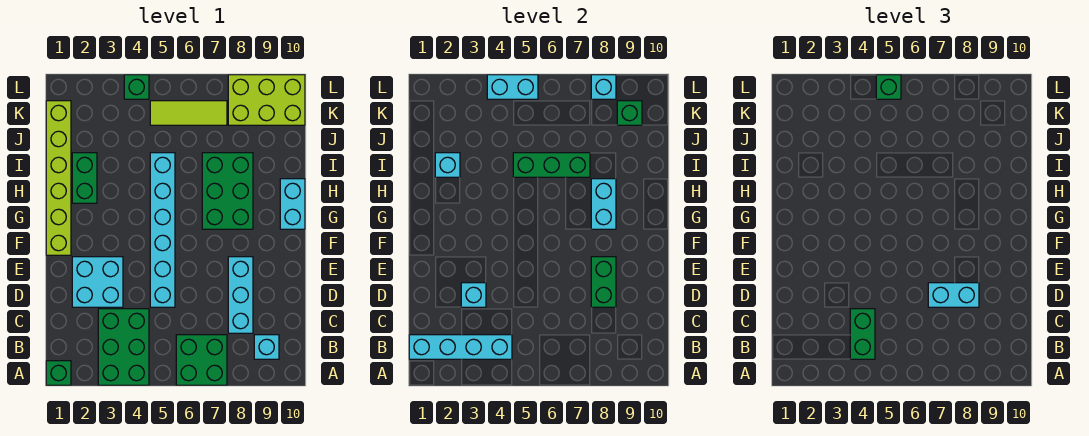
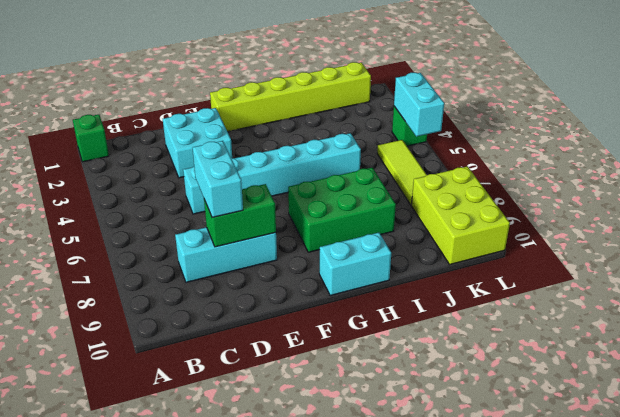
none -> green 2x3 brick [98,309,149,385]
none -> green 2x2 brick [176,335,227,385]
none -> cyan 1x1 brick [254,335,279,359]

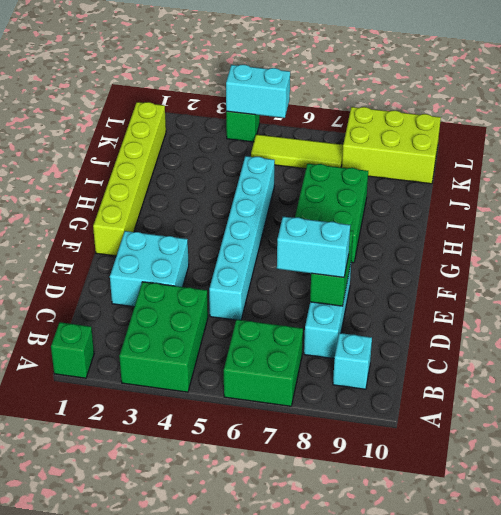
none -> cyan 1x2 brick [280,179,305,229]
none -> green 1x2 brick [72,153,97,203]
none -> cyan 1x4 brick [409,335,512,359]

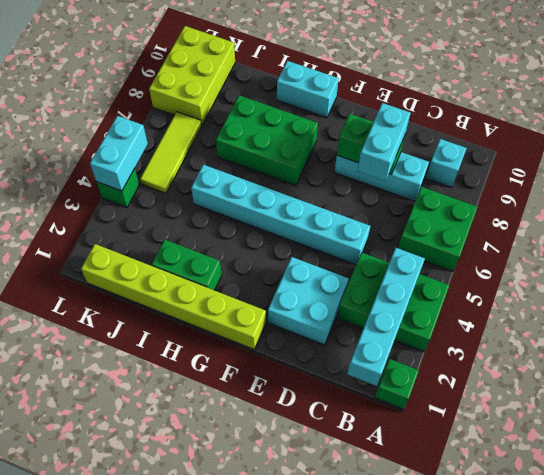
none -> cyan 1x1 brick [461,283,486,307]
none -> cyan 1x2 brick [591,179,616,229]
none -> cyan 1x1 brick [435,153,460,177]

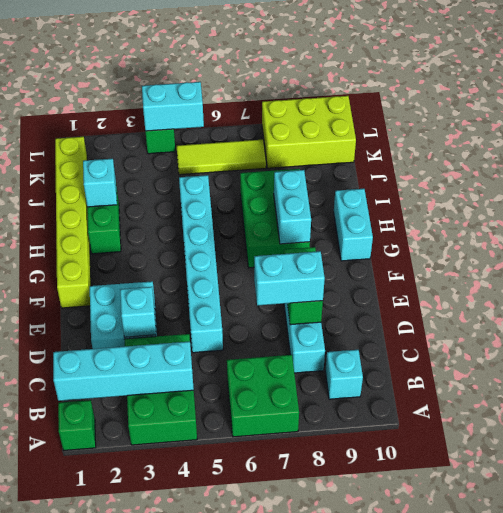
none -> green 1x3 brick [513,153,590,177]
none -> green 1x1 brick [617,101,642,125]
none -> cyan 1x1 brick [591,75,616,99]

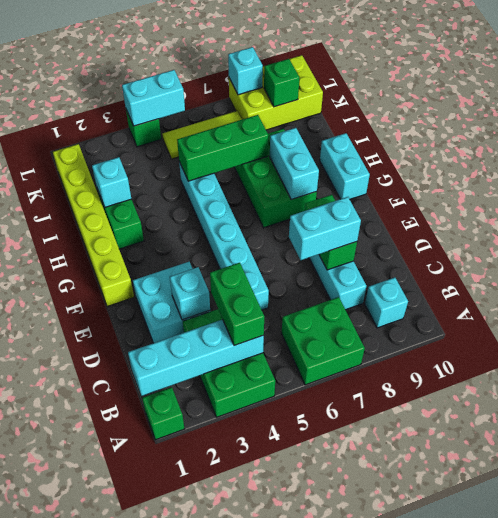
none -> green 1x1 brick [876,75,901,99]

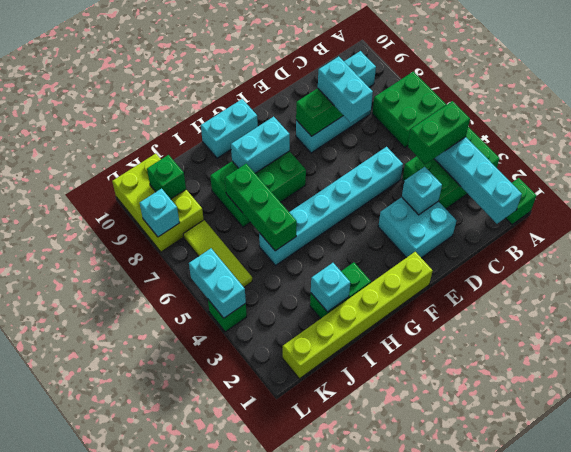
none -> green 1x1 brick [876,75,901,99]

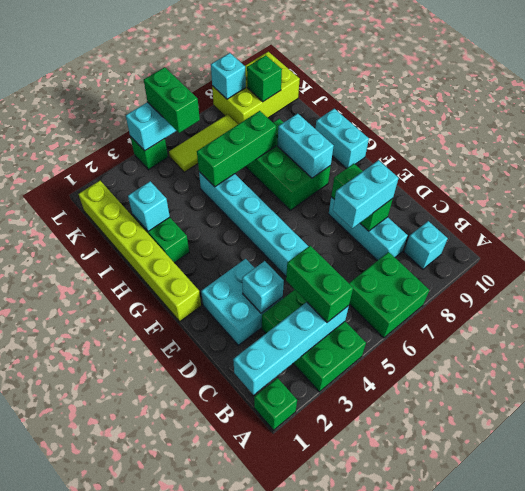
green 1x2 brick [144,67,200,133] -> green 1x1 brick [876,75,901,99]

